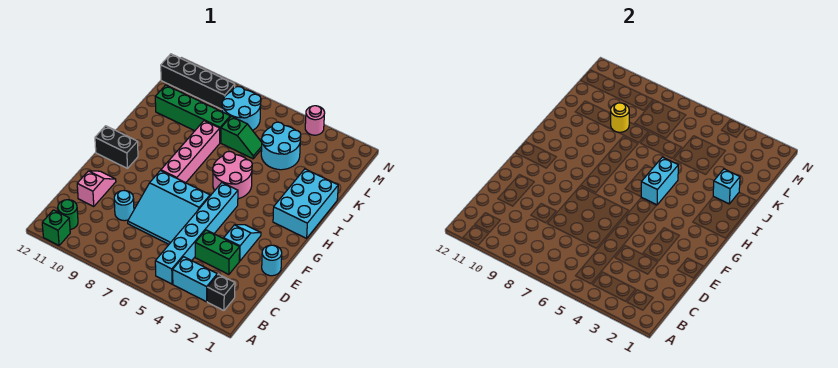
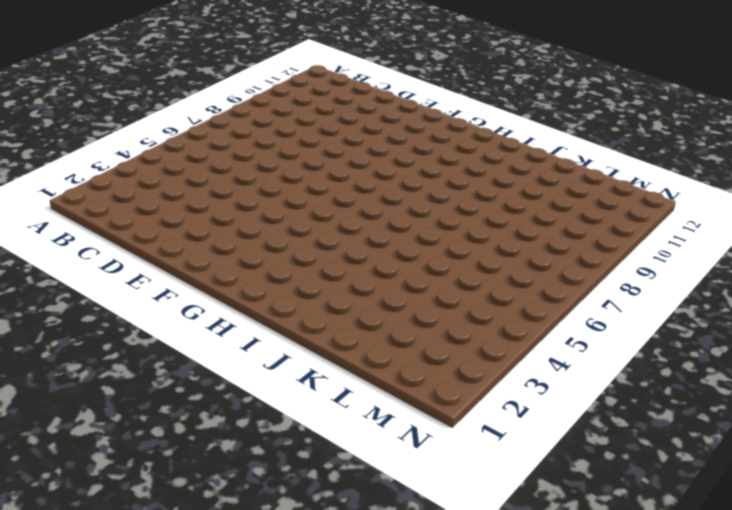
none -> green 1x1 brick [42,210,70,245]
none -> black 1x1 brick [207,274,235,311]
none -> cyan 1x2 brick [173,257,217,302]

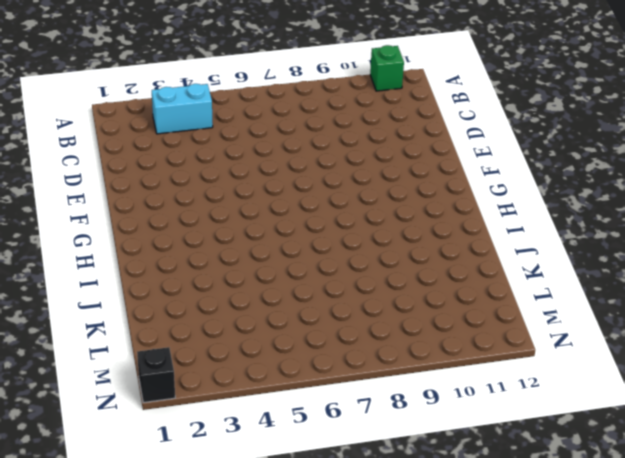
black 1x1 brick [137,347,175,403] -> black 1x1 brick moved to [207,274,235,311]
none -> cyan 1x6 brick [155,183,238,284]
none -> green 1x1 round brick [58,200,78,230]
none -> green 1x2 brick [195,230,240,275]

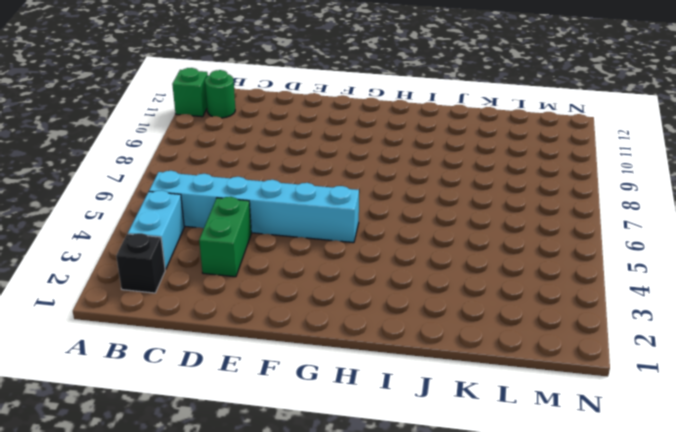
none -> cyan 3x3 slope [128,171,210,244]
none -> cyan 1x1 round brick [114,191,134,221]
none -> pink 1x2 slope [77,171,116,206]

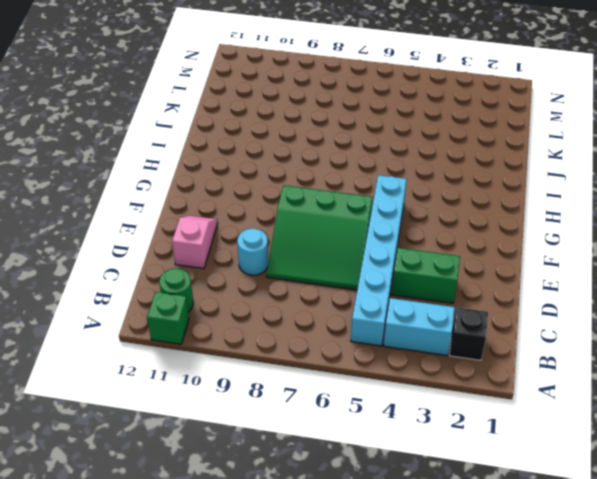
green 3x3 slope [267,185,373,290] -> cyan 3x3 slope [128,171,210,244]
none -> cyan 1x1 round brick [262,245,282,276]
none -> cyan 1x2 slope [224,225,261,261]
none -> pink 1x4 brick [161,121,220,183]

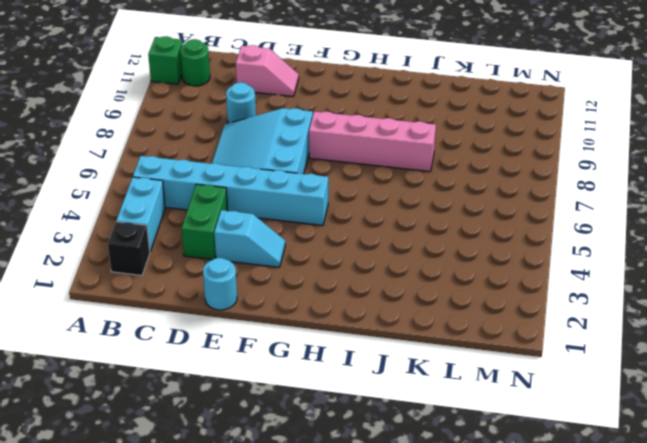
none -> black 1x2 brick [95,126,138,168]
none -> cyan 2x3 brick [273,169,338,238]
none -> pink 2x2 round brick [213,151,252,199]

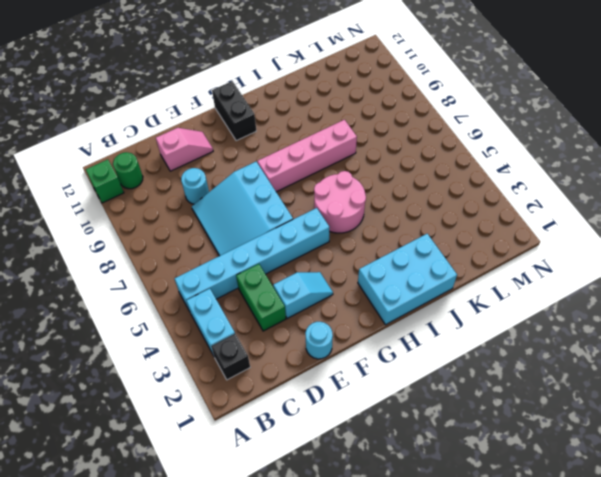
none -> cyan 2x2 round brick [261,122,301,170]
none -> green 1x2 slope [221,116,262,159]
none -> green 1x4 brick [155,85,230,143]

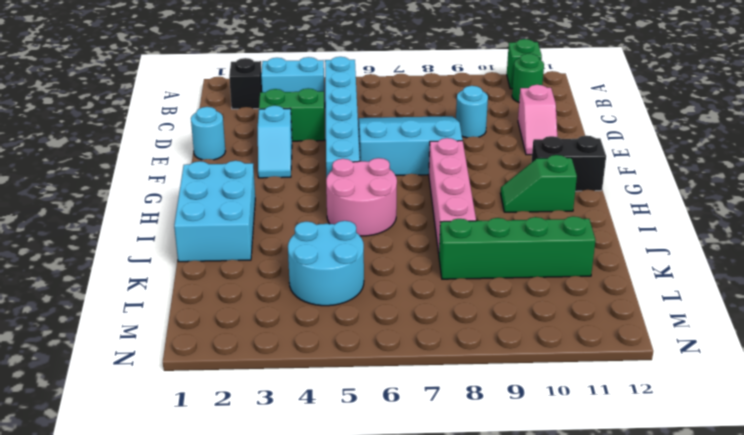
green 1x2 slope [500,155,577,212] -> green 1x2 slope moved to [221,116,262,159]
none -> cyan 2x2 round brick [222,87,261,130]
none -> black 1x4 brick [161,54,235,109]
none -> pink 1x1 round brick [305,106,325,135]

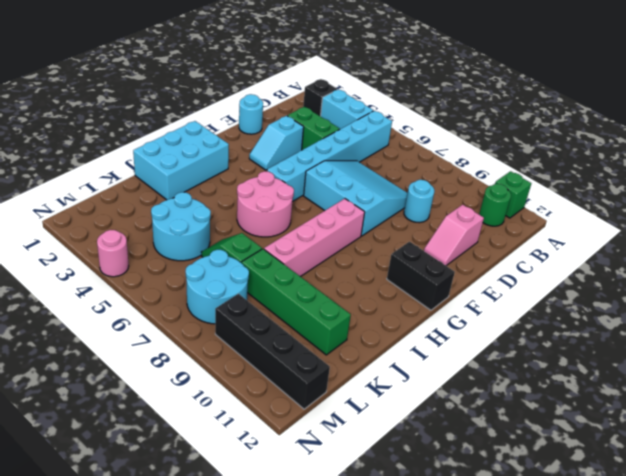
none -> cyan 1x2 brick [641,157,678,205]
none -> cyan 1x1 brick [713,169,740,204]
none -> yellow 1x1 round brick [611,103,629,132]

